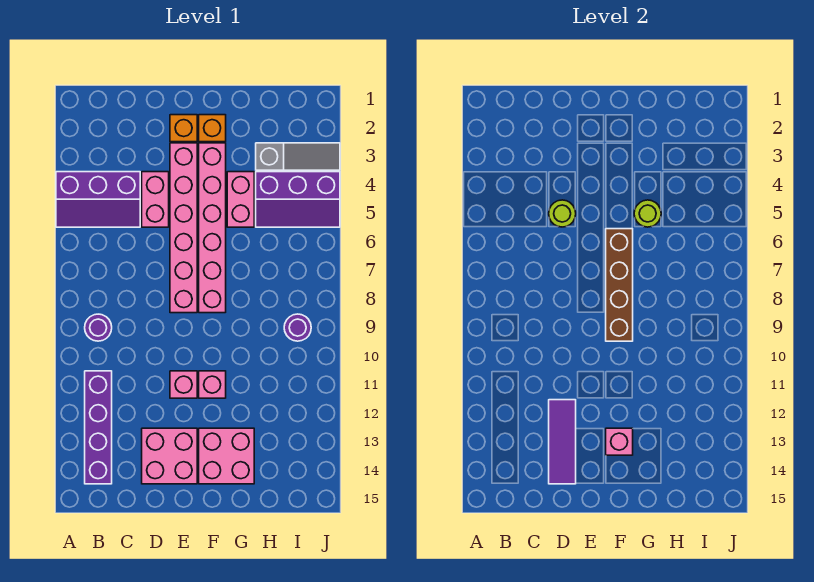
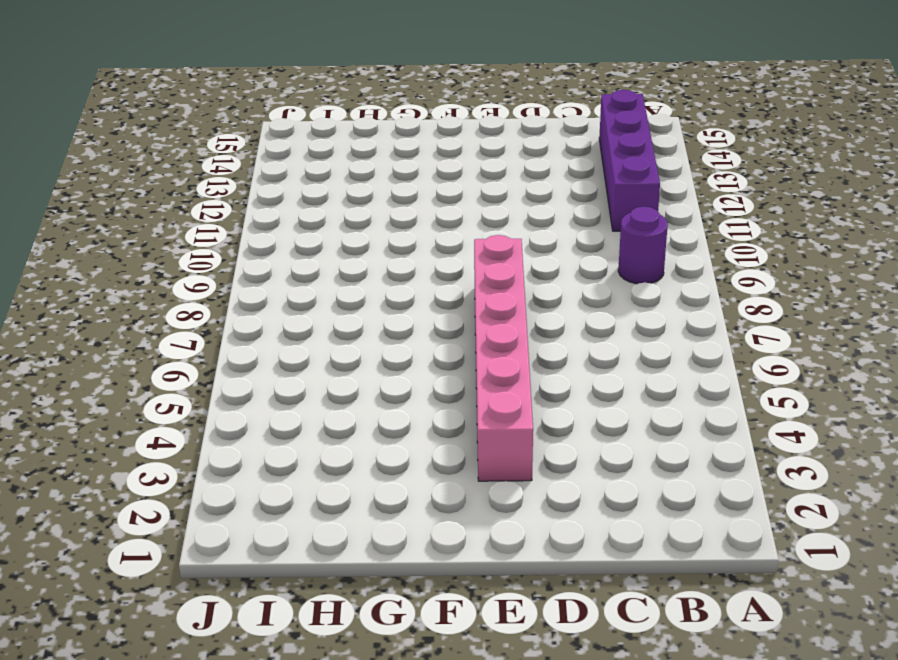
none -> purple 2x3 slope [56,172,140,227]
none -> pink 1x2 brick [142,172,169,227]
none -> pink 2x2 brick [142,428,197,484]

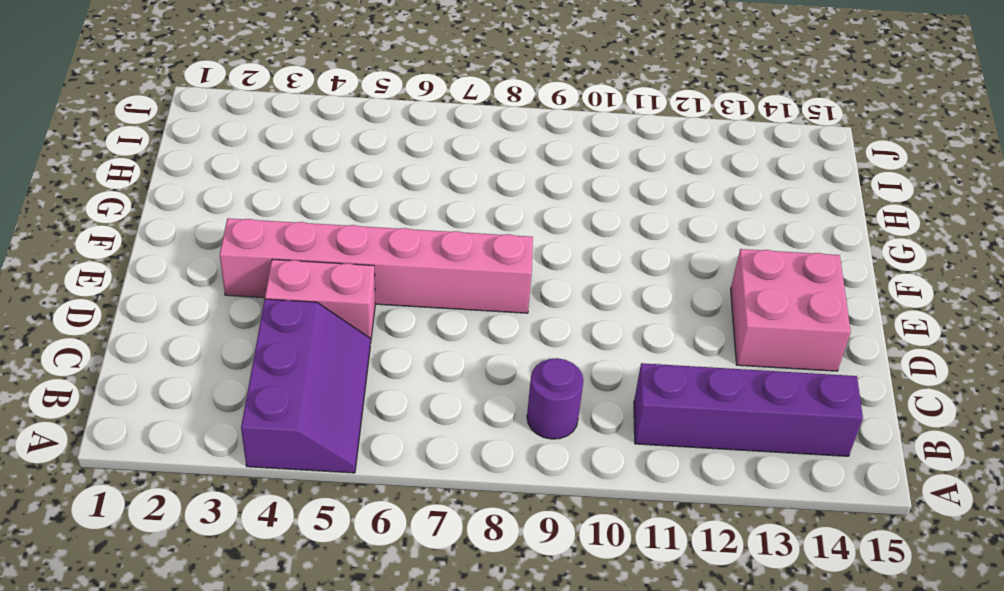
none -> orange 1x1 brick [170,115,197,142]
none -> pink 1x1 brick [170,371,197,398]
none -> orange 1x1 brick [199,115,226,142]

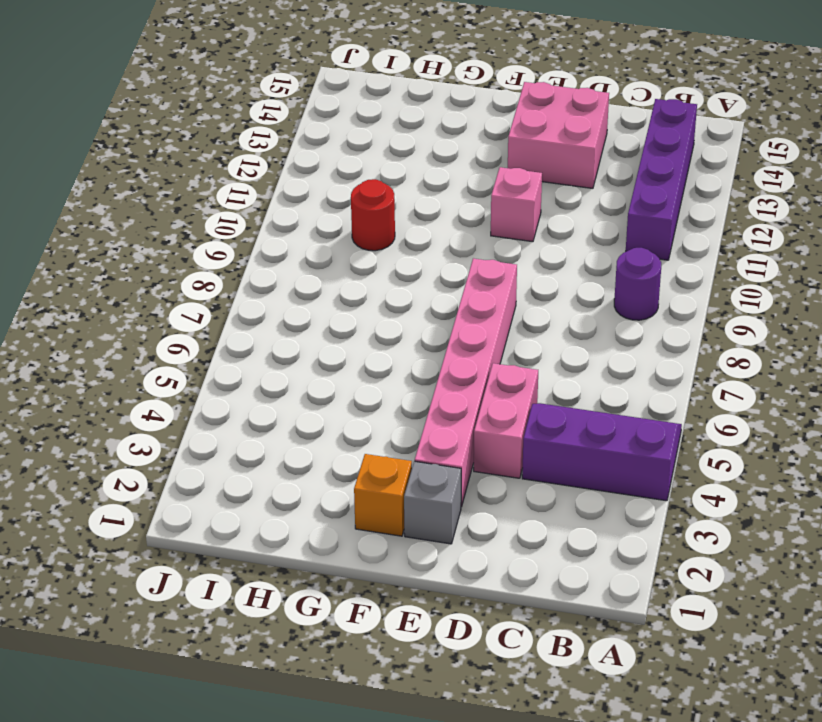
grey 1x1 brick [404,461,461,544] -> orange 1x1 brick [170,115,197,142]
red 1x1 round brick [351,179,395,251] -> none
none -> pink 1x6 brick [199,143,226,313]
none -> pink 1x1 brick [199,371,226,398]
none -> pink 2x2 brick [199,428,254,484]

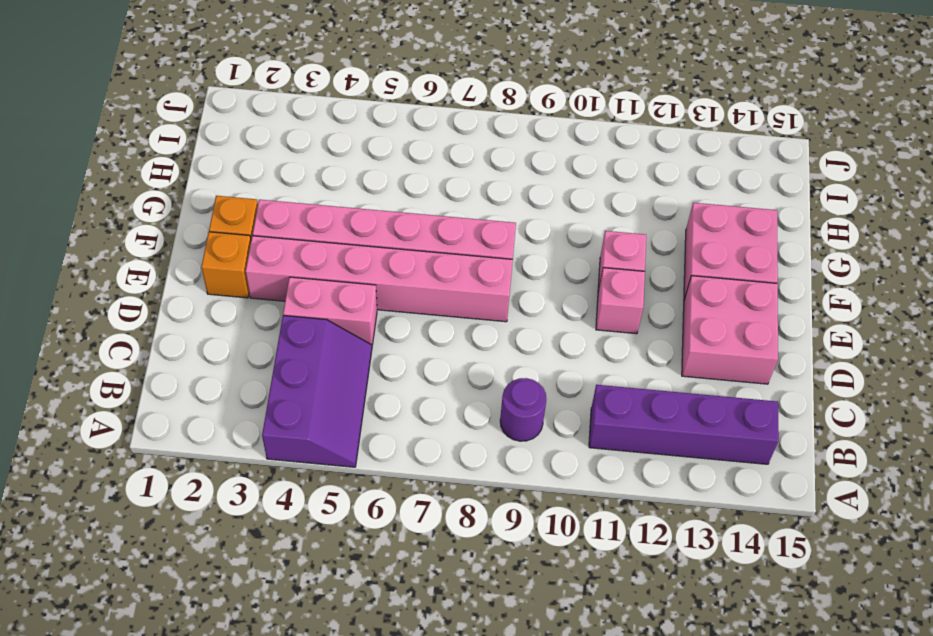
none -> pink 1x2 brick [227,172,254,227]
none -> grey 1x3 slope [256,143,340,170]
none -> purple 2x3 slope [256,172,340,227]

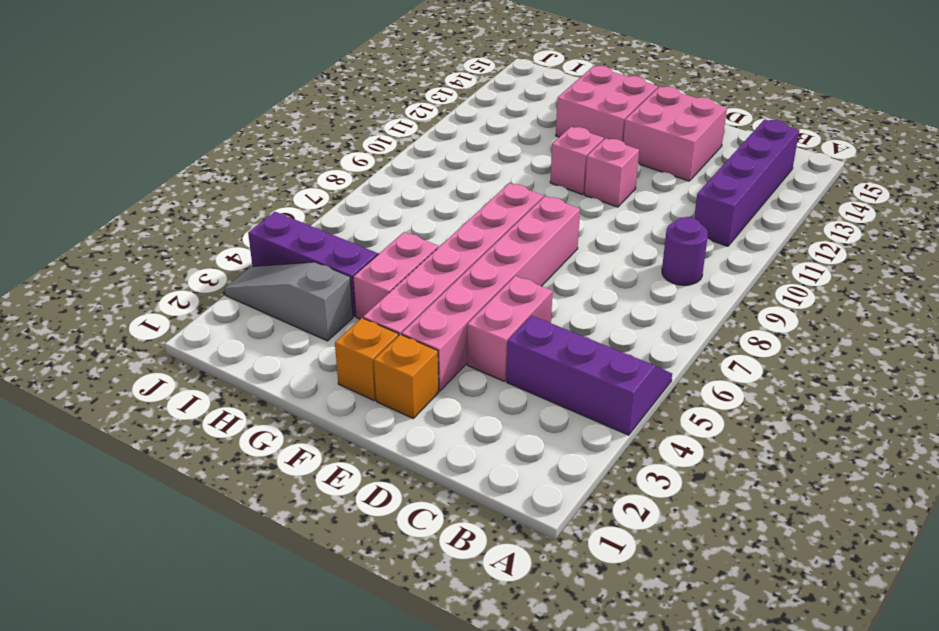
none -> purple 1x1 round brick [284,314,311,341]
none -> lime 1x1 round brick [549,200,576,227]
none -> purple 1x3 tile [549,400,576,484]

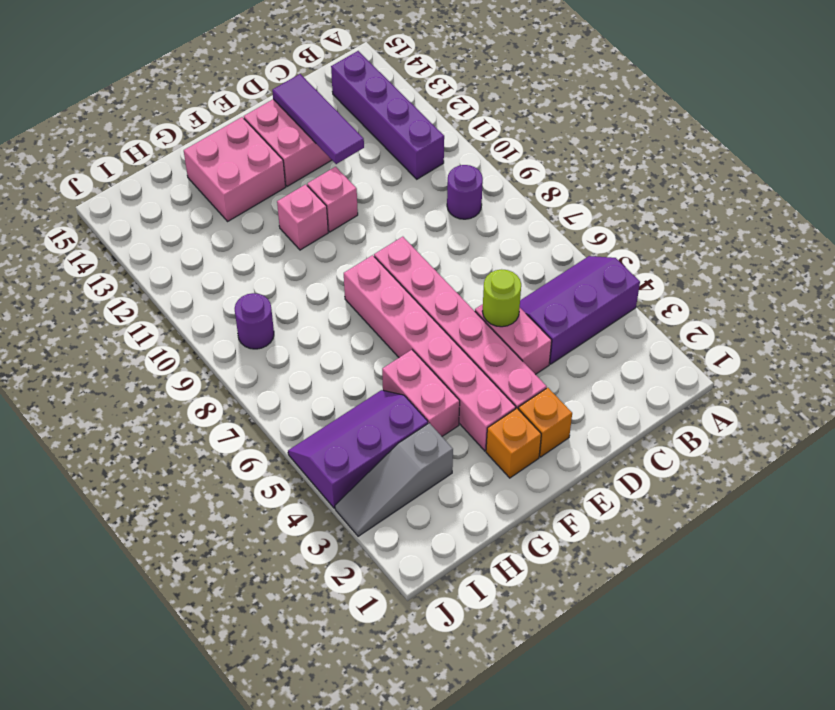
none -> brown 1x4 brick [606,229,633,341]
none -> pink 1x1 brick [606,428,633,455]
none -> lime 1x1 round brick [634,200,661,227]

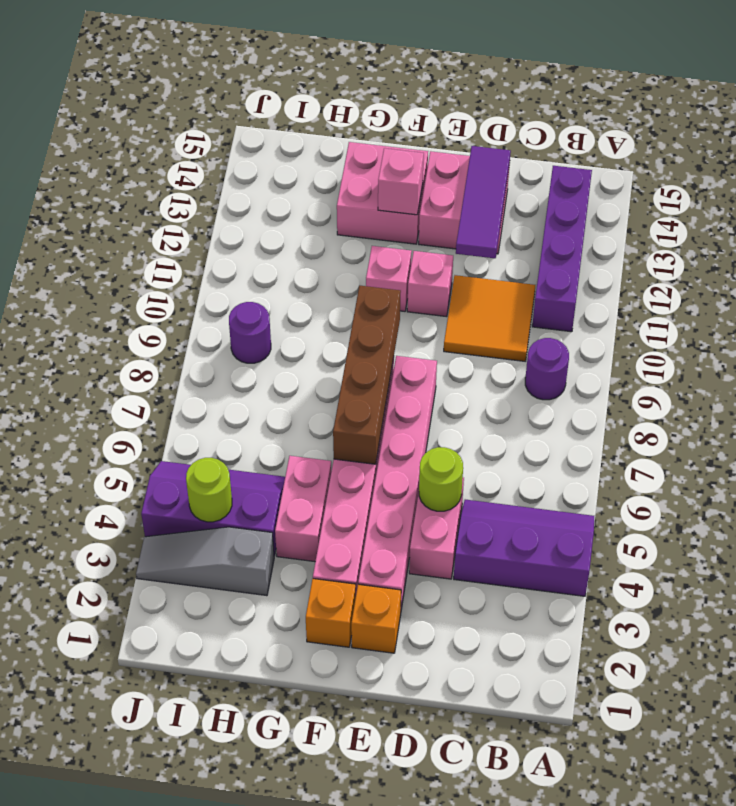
orange 2x2 tile [444,275,535,361] -> none
lime 1x1 round brick [186,458,232,522] -> lime 1x1 round brick moved to [634,200,661,227]

